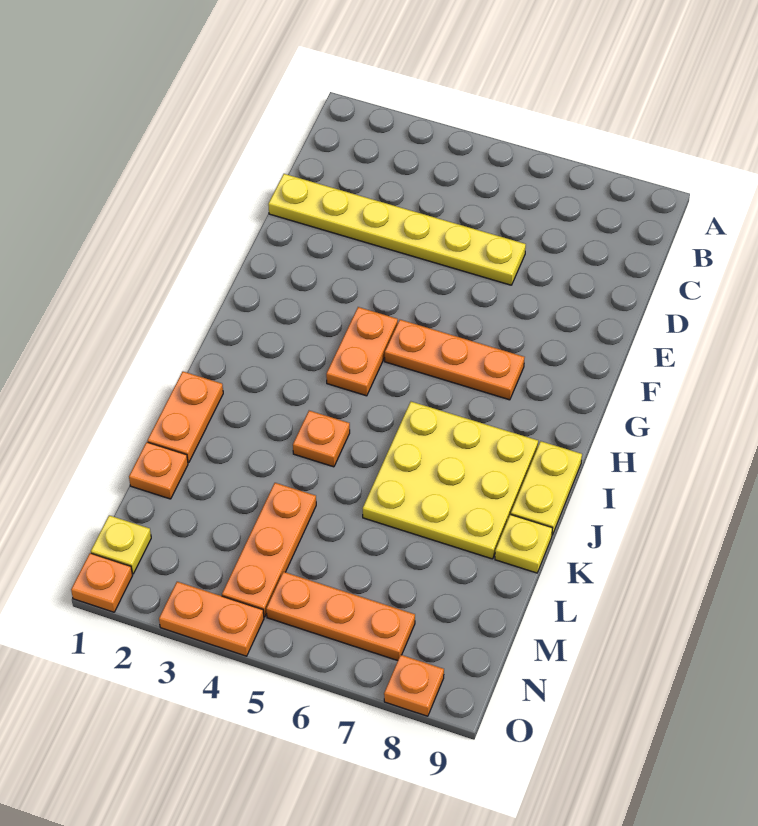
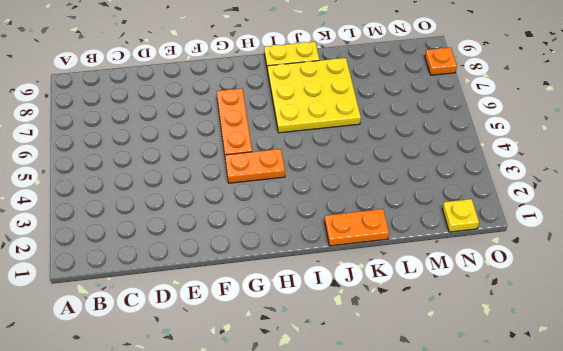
none -> yellow 1x6 plate [268,174,526,285]
none -> orange 1x1 plate [293,411,350,467]
none -> yellow 1x1 plate [495,514,552,573]

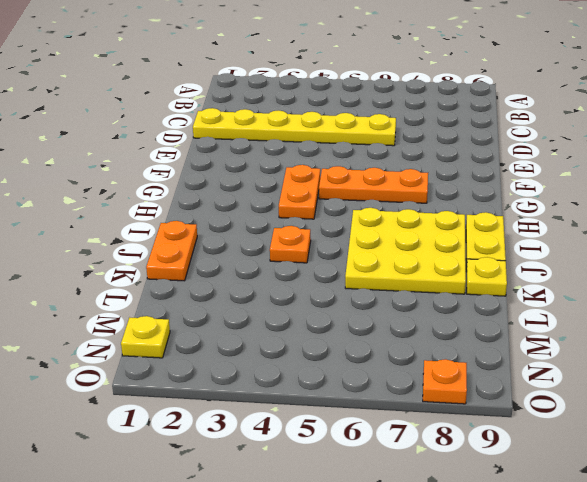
none -> orange 1x1 plate [129,442,188,499]
none -> orange 1x3 plate [222,483,316,617]
none -> orange 1x3 plate [266,572,415,661]

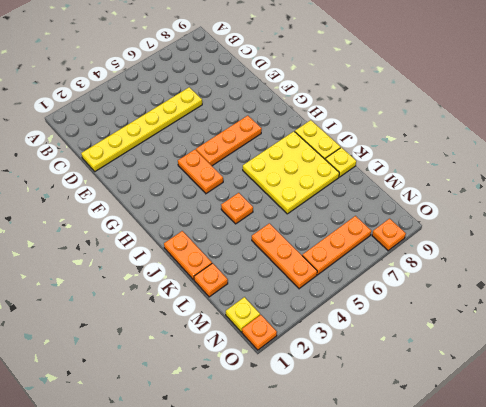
none -> orange 1x2 plate [159,582,264,656]

